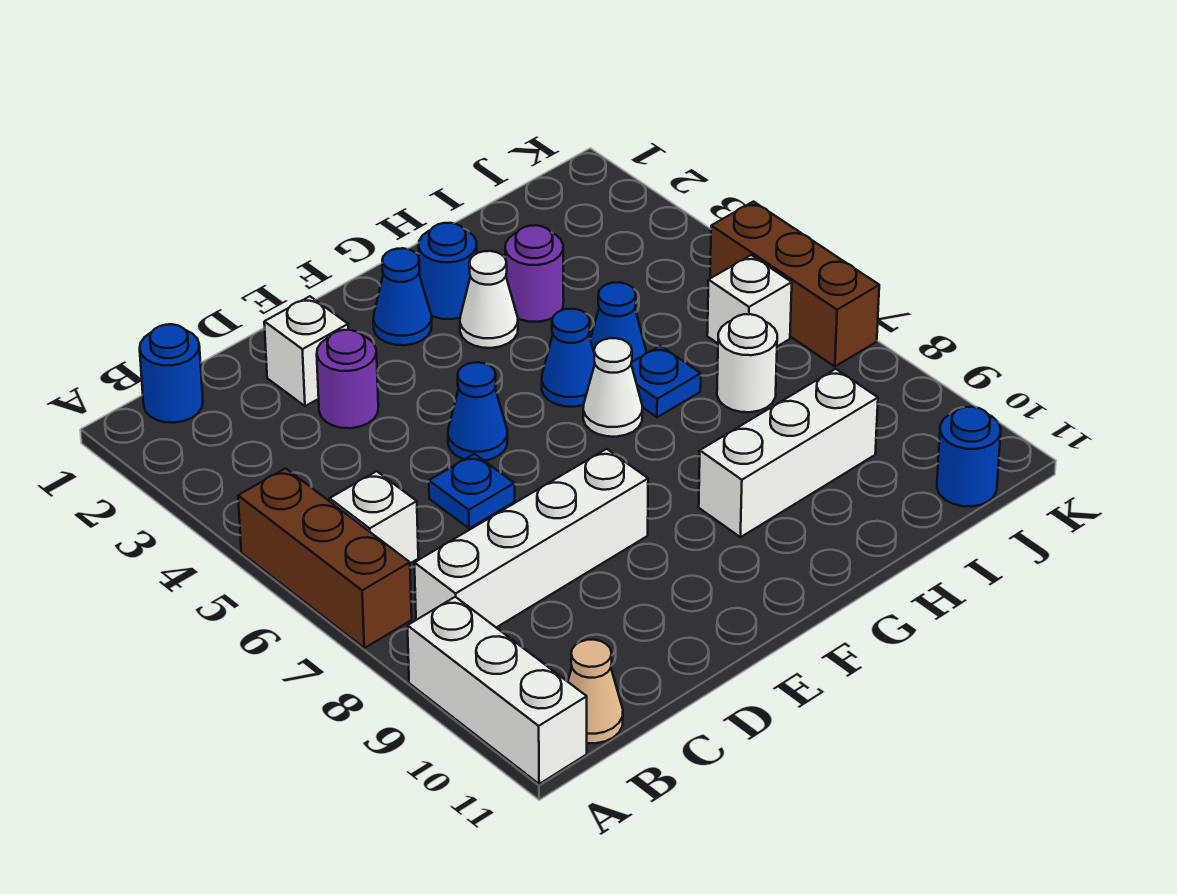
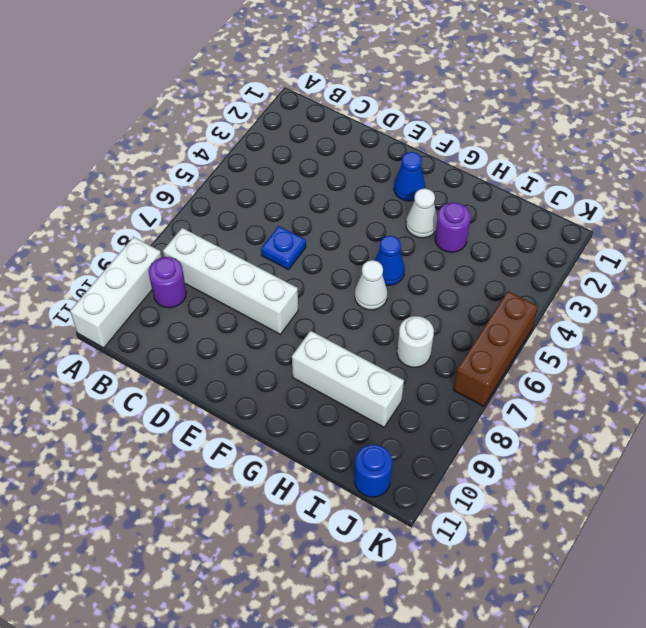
purple 1x1 round brick [149,257,186,308] -> purple 1x1 round brick moved to [317,330,378,428]
none -> brown 1x3 brick [238,468,412,648]
none -> blue 1x1 round brick [140,324,203,423]
none -> white 1x1 brick [330,471,418,563]

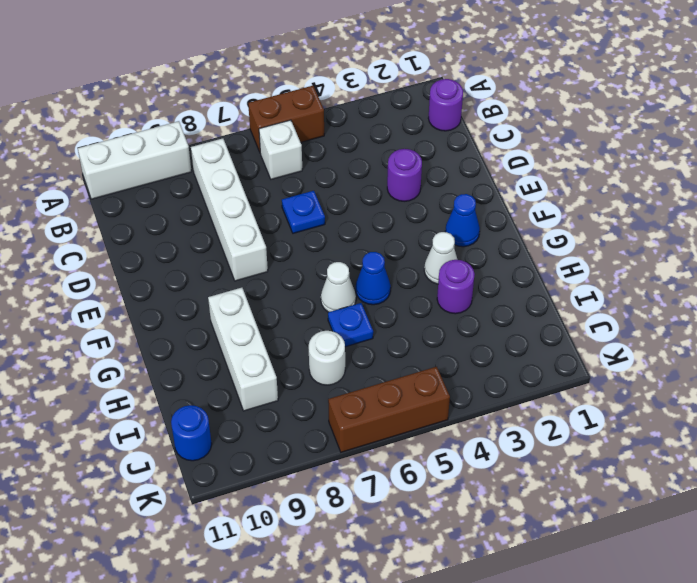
brown 1x2 brick [248,86,324,152] -> brown 1x3 brick [238,468,412,648]
purple 1x1 round brick [428,79,463,131] -> blue 1x1 round brick [140,324,203,423]
none -> tan 1x1 cone [568,640,623,744]
none -> white 1x1 brick [264,296,348,406]
none -> blue 1x1 cone [448,362,508,461]

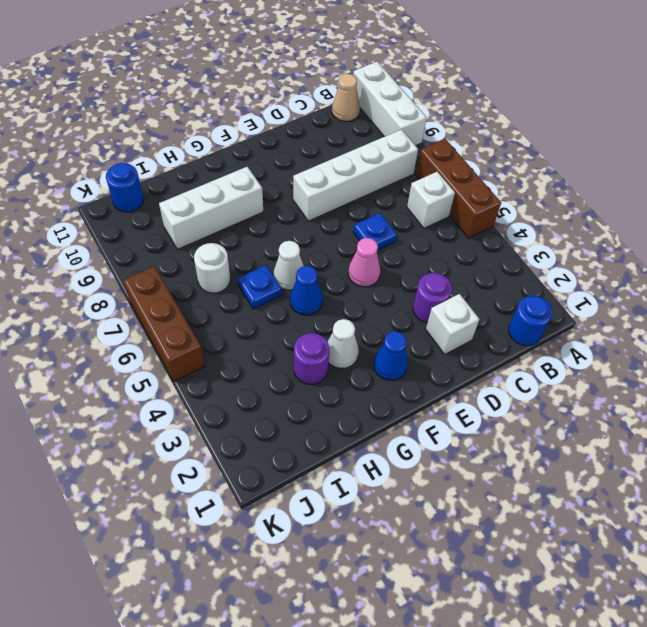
pink 1x1 cone [348,238,380,287] -> blue 1x1 cone [448,362,508,461]
none -> blue 1x1 round brick [418,223,477,319]
none -> blue 1x1 cone [590,282,646,362]
none -> white 1x1 brick [707,255,792,346]

